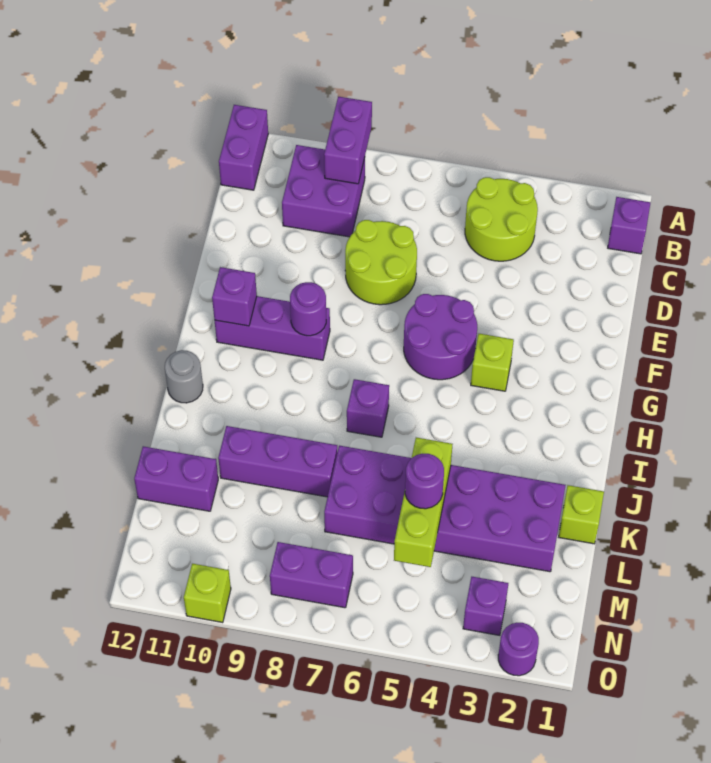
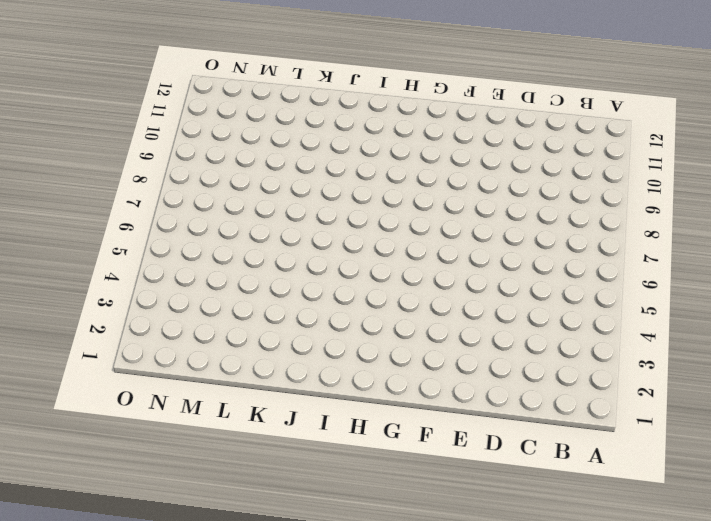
none -> purple 1x2 brick [219,105,268,190]
none -> purple 1x1 brick [608,197,651,254]
none -> lime 2x2 round brick [465,177,538,261]

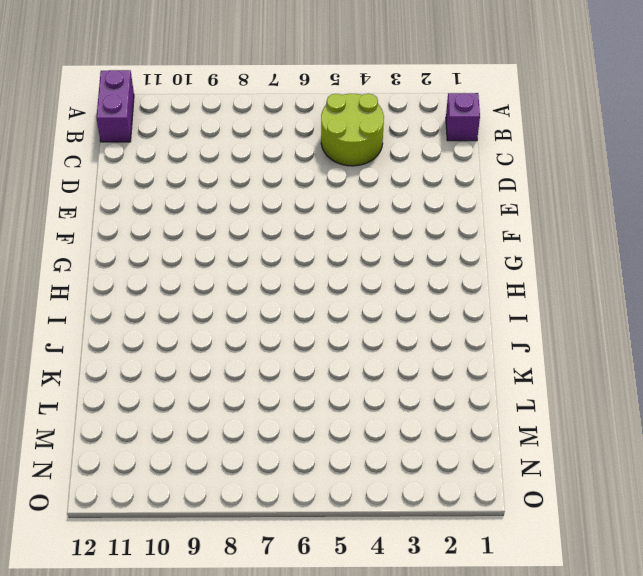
none -> purple 2x2 brick [282,145,365,237]
none -> lime 2x2 round brick [345,220,417,305]
none -> purple 2x2 round brick [404,294,477,380]

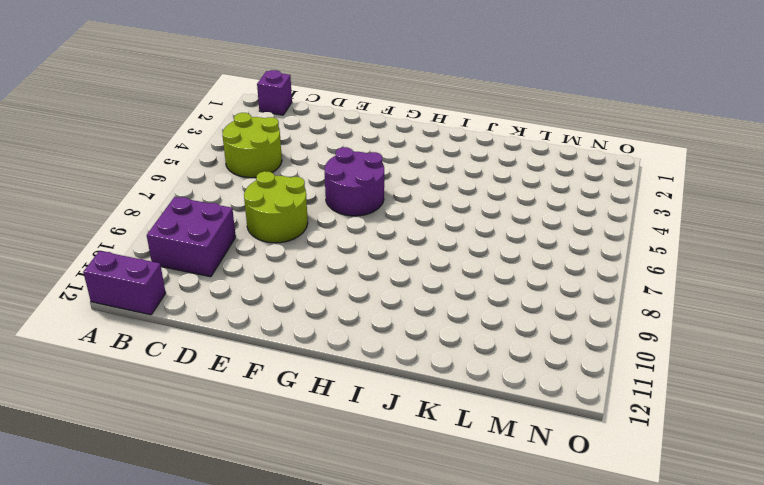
none -> lime 1x1 brick [471,334,514,391]
none -> purple 1x3 brick [215,296,330,360]
none -> purple 1x1 brick [347,379,389,437]

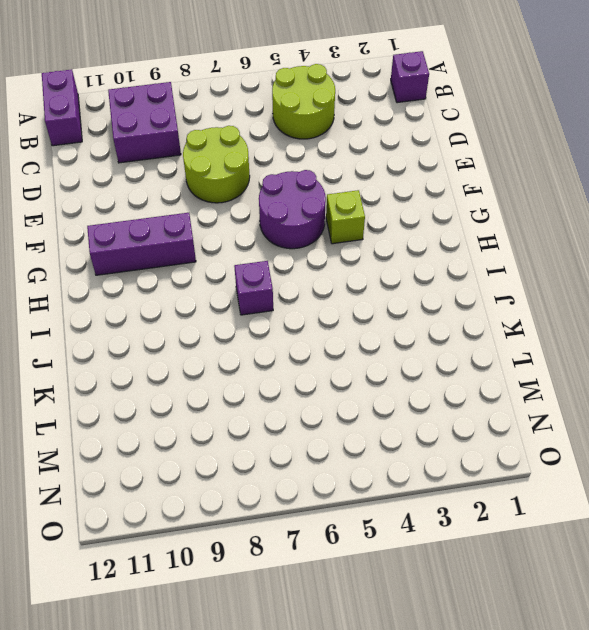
none -> grey 1x1 round brick [165,350,203,403]
none -> lime 1x1 brick [559,485,604,544]
none -> purple 2x6 brick [324,446,566,572]

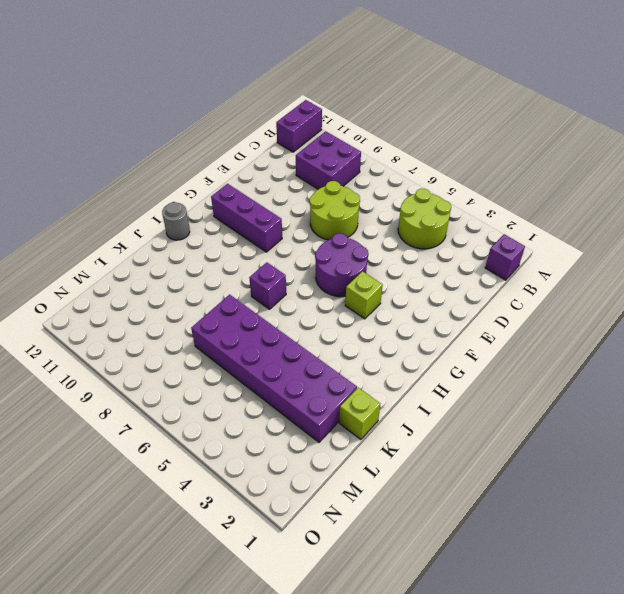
none -> purple 1x3 brick [218,426,337,497]
none -> purple 1x2 brick [134,446,218,511]
none -> purple 1x1 brick [463,577,508,635]

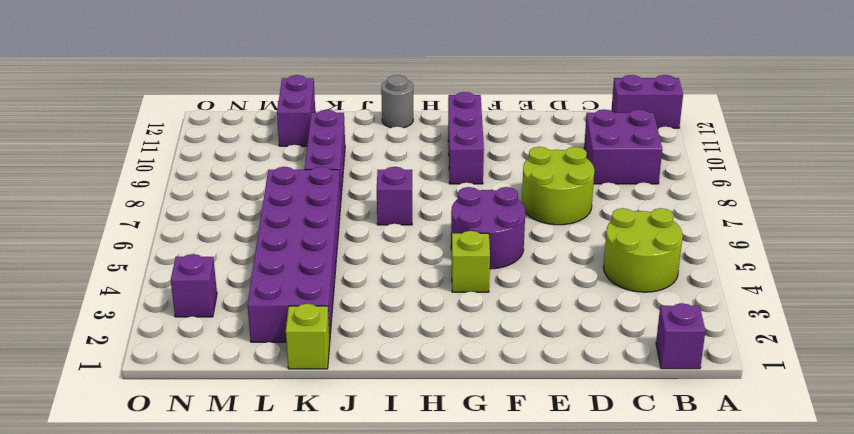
none -> purple 1x2 brick [270,542,353,608]
none -> purple 1x1 round brick [498,623,539,676]
none -> lime 1x1 brick [184,564,231,623]

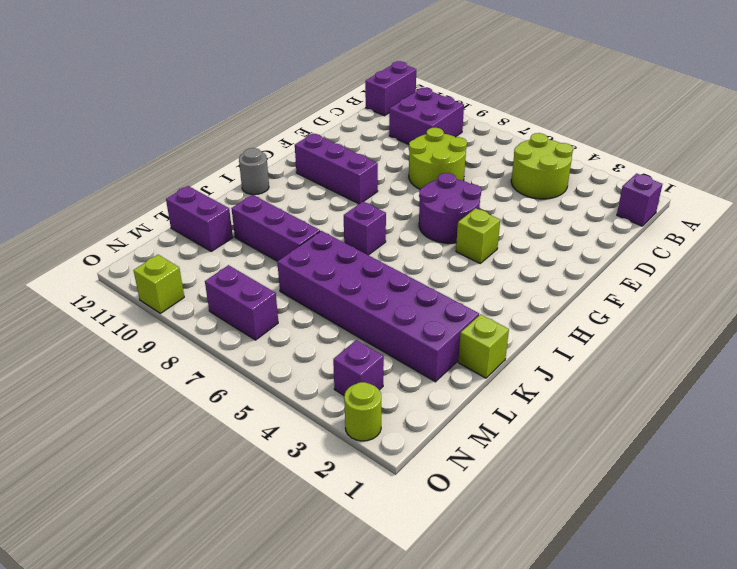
lime 1x1 round brick [344,382,381,441] -> purple 1x1 round brick [498,623,539,676]
none -> purple 1x2 brick [324,97,372,184]
none -> purple 1x1 round brick [290,282,326,336]
none -> purple 1x1 brick [212,267,257,326]

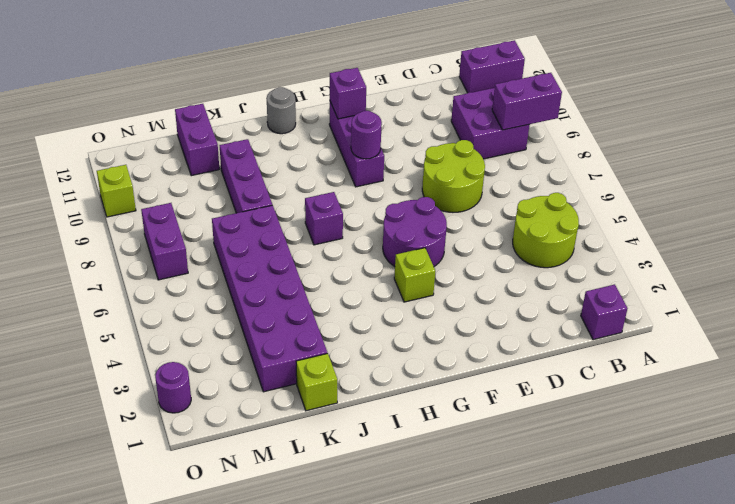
none -> purple 1x1 brick [463,577,508,635]
none -> lime 1x3 brick [394,438,452,567]
none -> purple 1x1 round brick [405,454,444,509]

